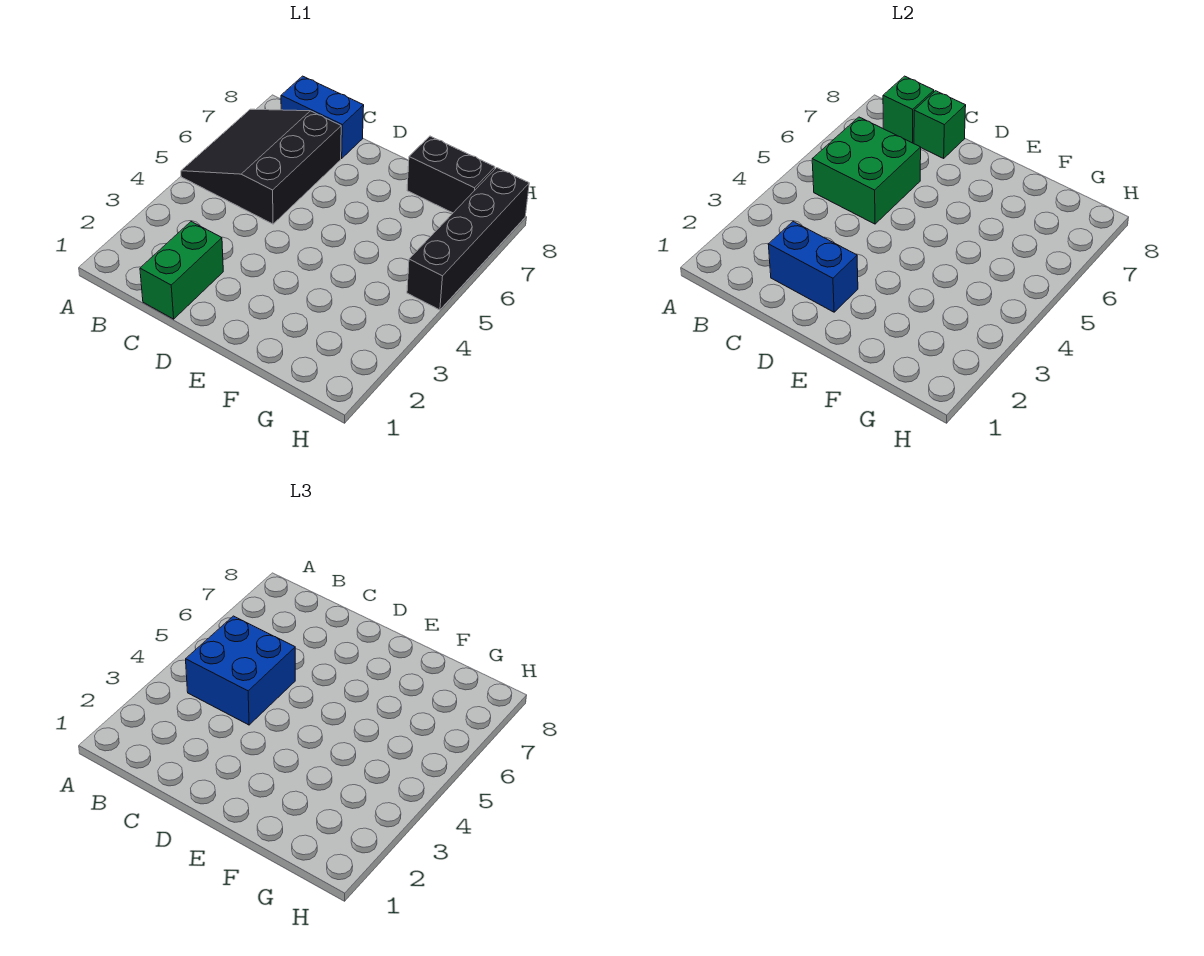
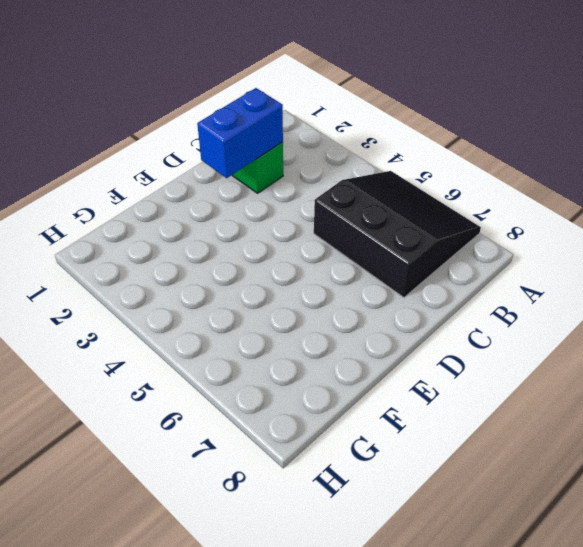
none -> blue 1x2 brick [281,76,364,158]
none -> black 1x2 brick [407,136,495,213]

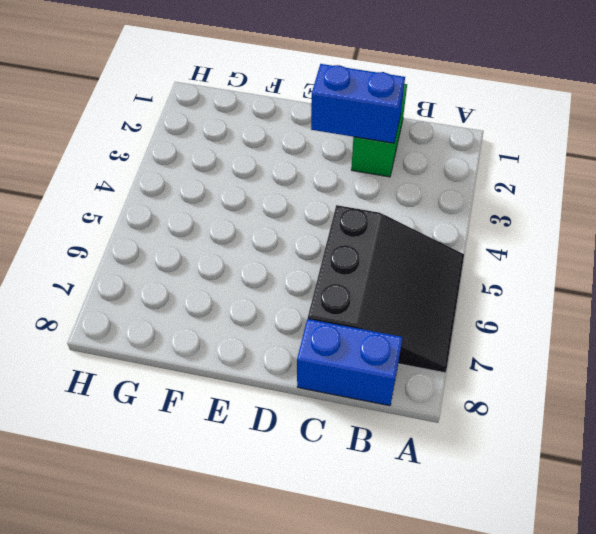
none -> black 1x2 brick [407,136,495,213]
none -> black 1x4 brick [407,168,529,310]

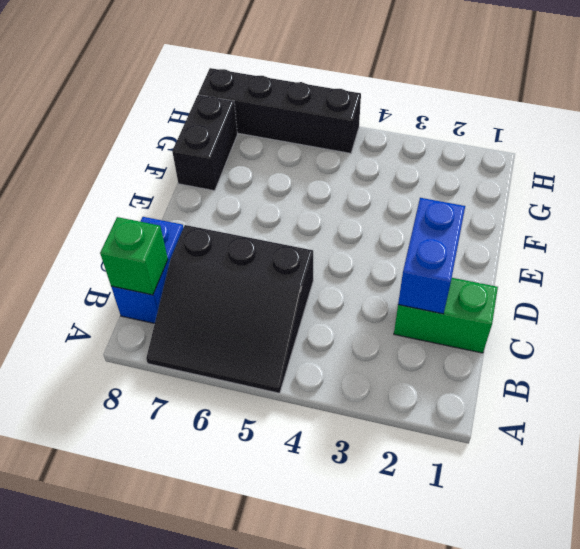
none -> green 2x2 brick [812,117,921,224]
none -> green 1x1 brick [914,91,966,158]

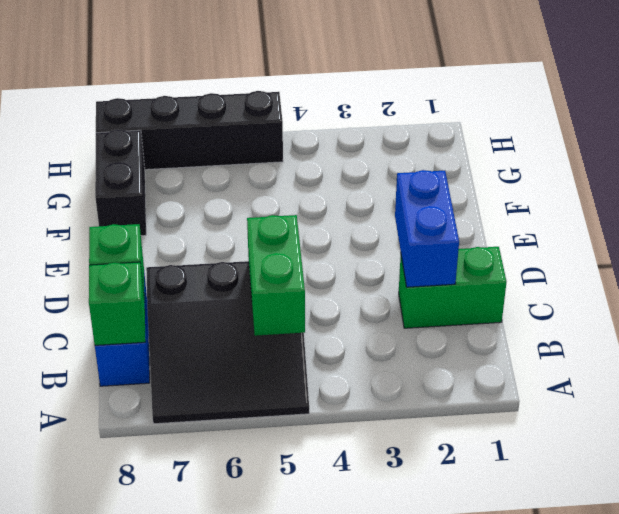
green 1x2 brick [247,215,305,336] -> green 2x2 brick [812,117,921,224]
none -> blue 2x2 brick [186,616,295,725]

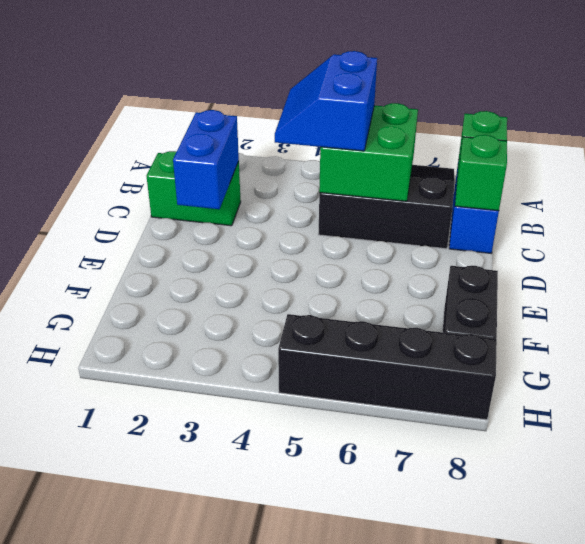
blue 2x2 slope [275,51,377,151] -> blue 2x2 brick [186,616,295,725]

